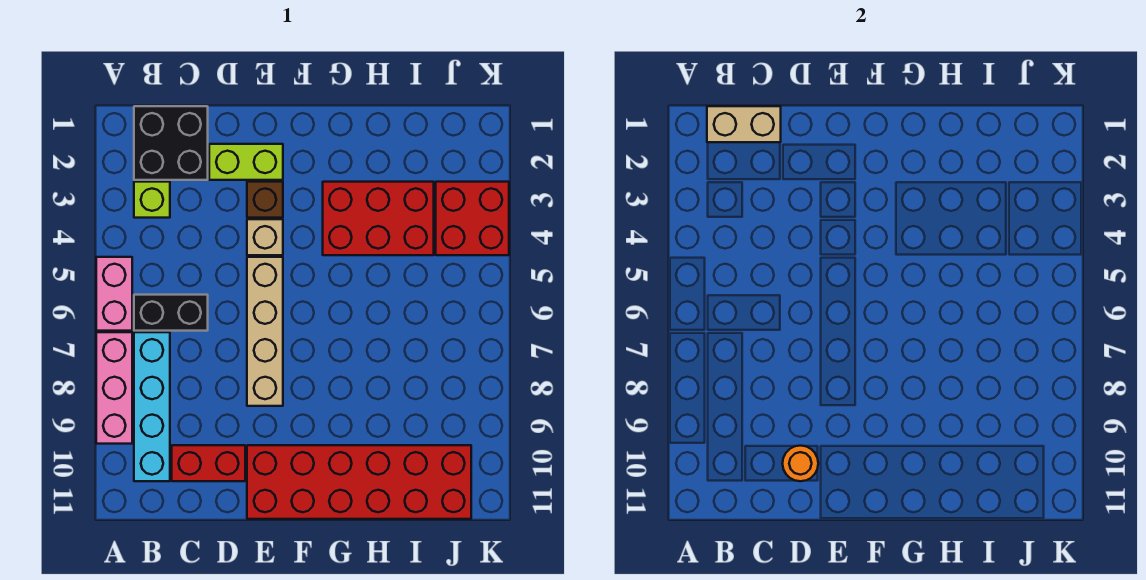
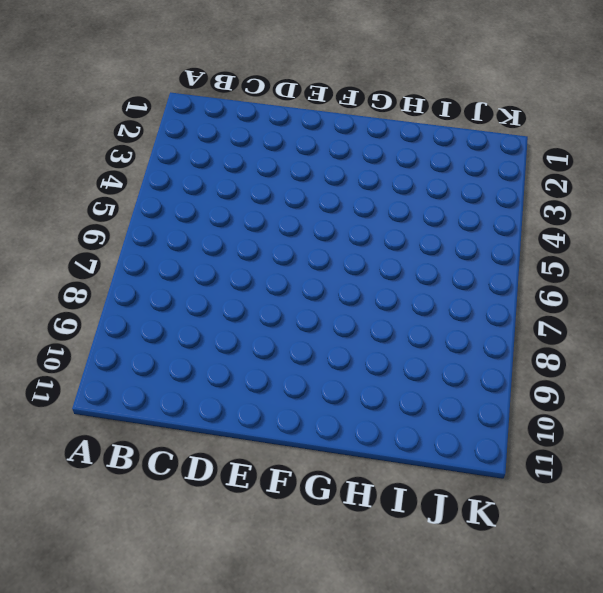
none -> pink 1x2 brick [96,257,132,331]
none -> pink 1x3 brick [96,332,132,444]
none -> black 2x2 brick [134,106,208,180]

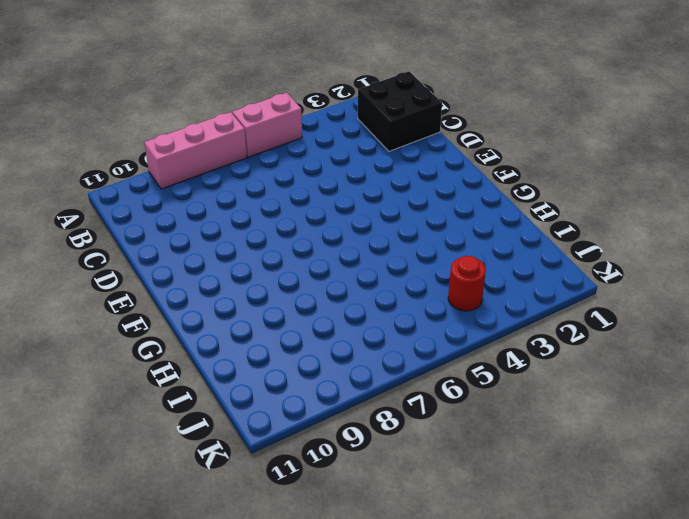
red 1x1 round brick [448,256,486,311] -> red 2x2 brick [436,182,509,255]
none -> lime 1x1 brick [134,182,170,218]
none -> black 1x2 brick [134,295,208,331]
none -> cyan 1x4 brick [134,332,170,481]

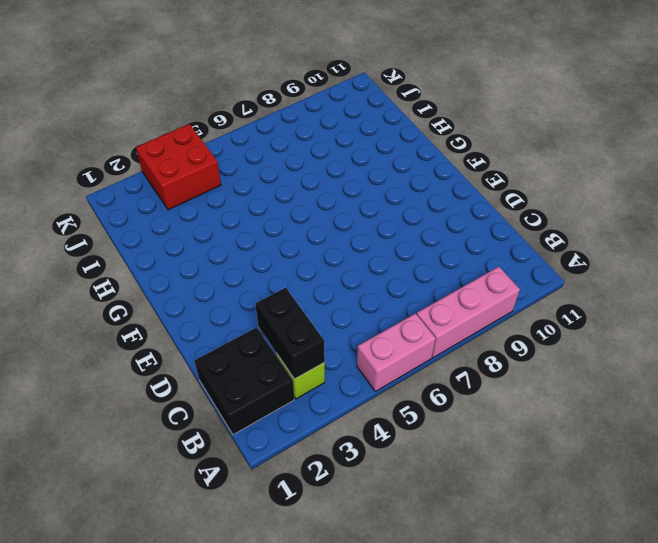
black 1x2 brick [255,287,325,379] -> black 1x2 brick moved to [134,295,208,331]
none -> cyan 1x4 brick [134,332,170,481]
none -> red 1x2 brick [172,445,245,481]
none -> lime 1x2 brick [209,144,283,180]

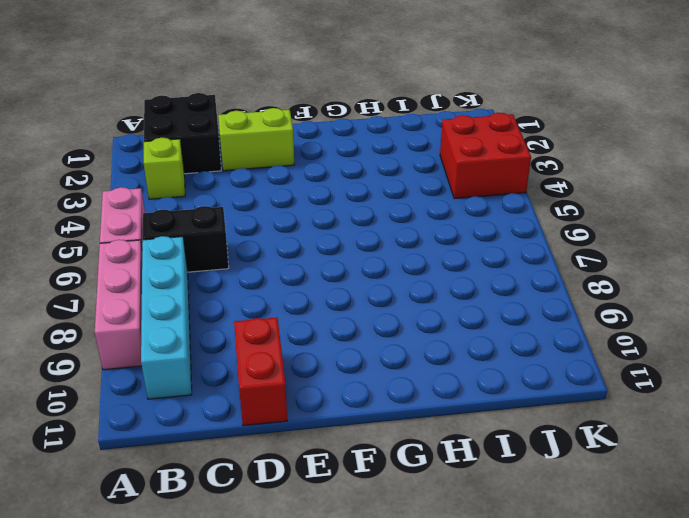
red 1x2 brick [234,317,287,426] -> red 1x2 brick turned to [172,445,245,481]
none -> brown 1x1 brick [247,182,283,218]
none -> tan 1x1 brick [247,219,283,255]
none -> tan 1x4 brick [247,257,283,406]

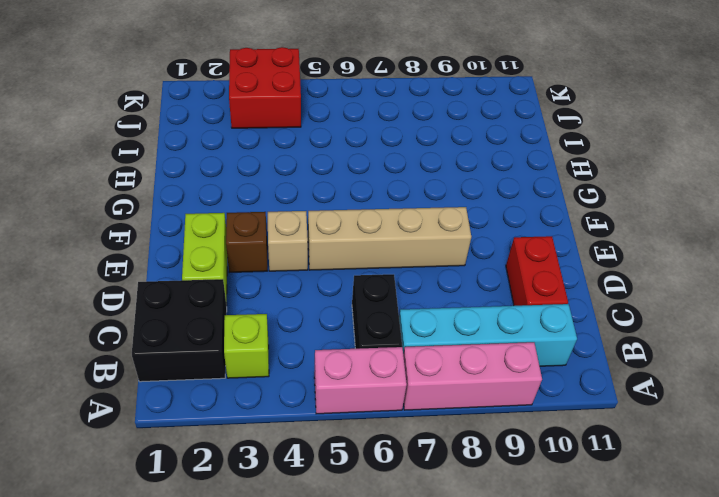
none -> red 2x6 brick [247,445,471,519]
none -> red 2x3 brick [323,182,434,255]
none -> tan 1x2 brick [707,106,781,142]

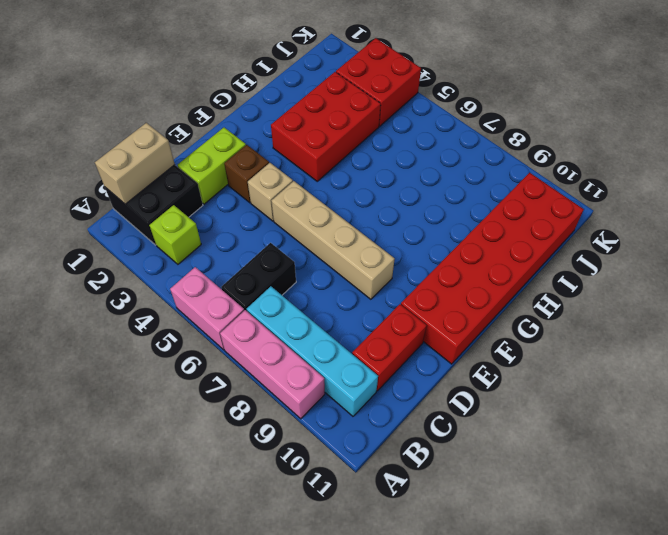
none -> orange 1x1 round brick [783,446,818,481]

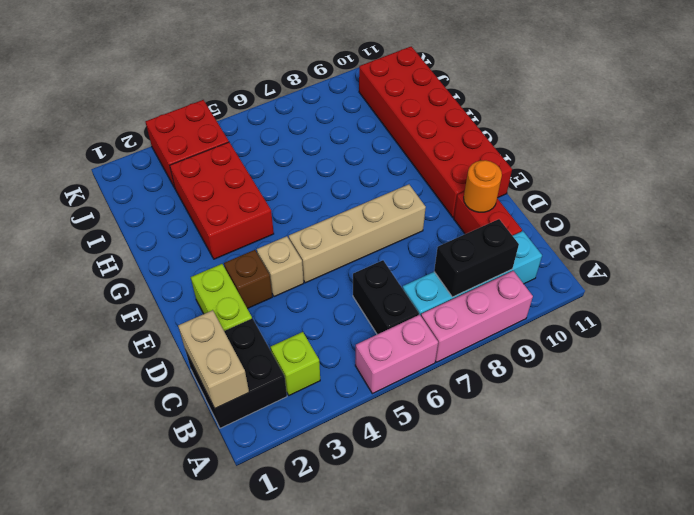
black 1x2 brick [434,219,519,297] -> none

